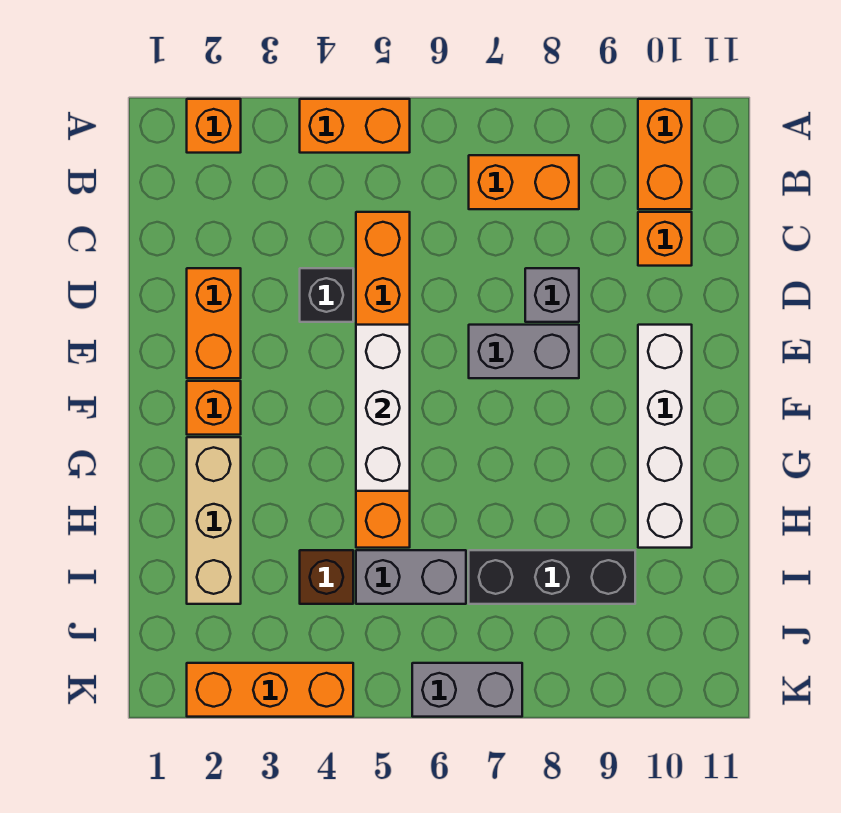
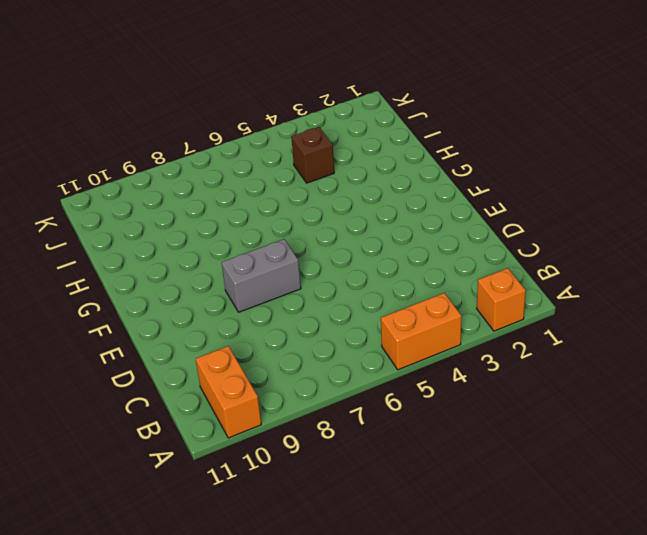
none -> orange 1x2 brick [469,155,579,209]
none -> orange 1x6 brick [356,212,410,548]
none -> orange 1x1 brick [638,212,692,266]

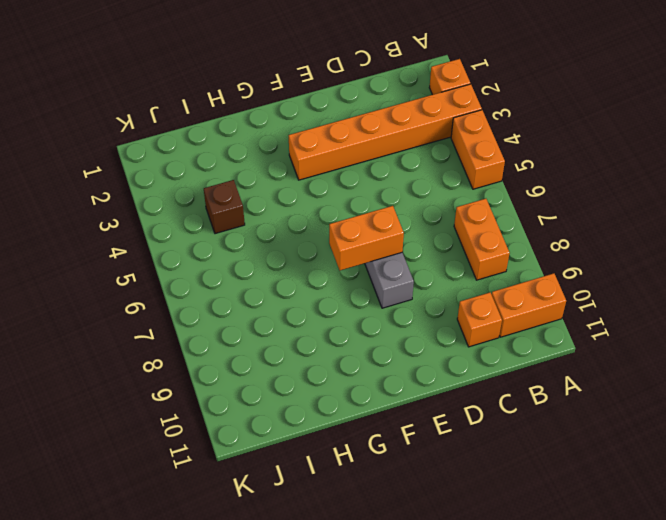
orange 1x6 brick [289,84,482,180] -> orange 1x6 brick moved to [356,212,410,548]
orange 1x2 brick [329,206,404,270] -> orange 1x2 brick moved to [187,268,241,378]
none -> black 1x1 brick [300,268,353,322]
none -> grey 1x1 brick [525,268,579,322]
none -> white 1x4 brick [638,325,692,548]

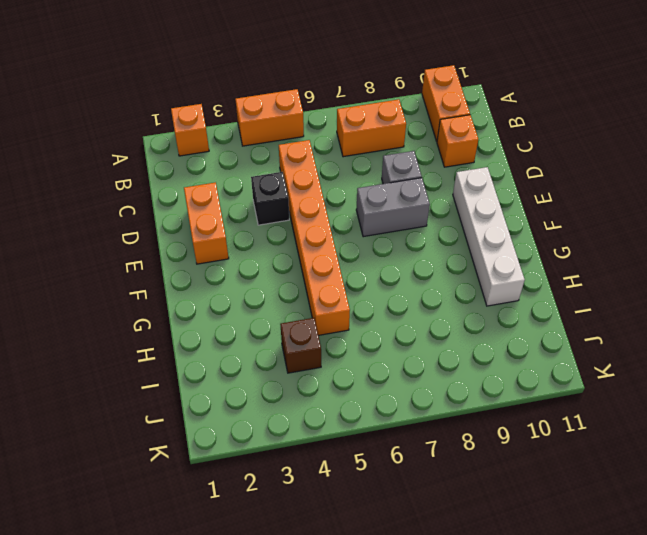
none -> orange 1x1 brick [187,381,241,435]
none -> tan 1x3 brick [187,437,241,604]
none -> grey 1x2 brick [356,550,466,604]

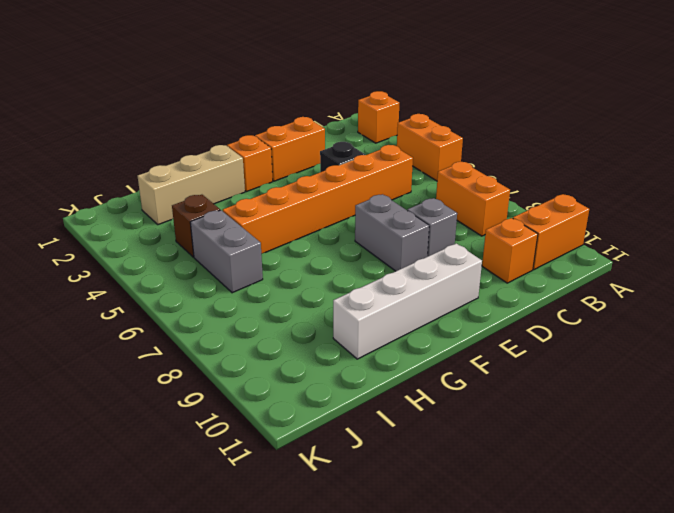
none -> black 1x3 brick [469,550,635,604]
none -> orange 1x3 brick [187,663,353,717]
none -> grey 1x2 brick [412,663,522,717]

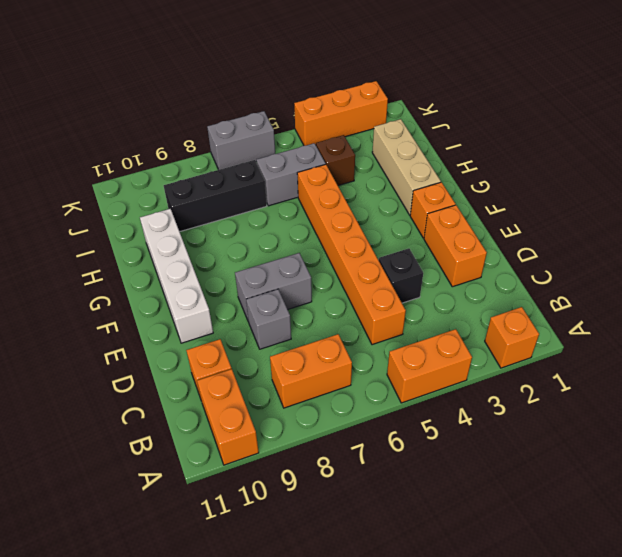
none -> white 1x3 brick [356,325,410,491]

